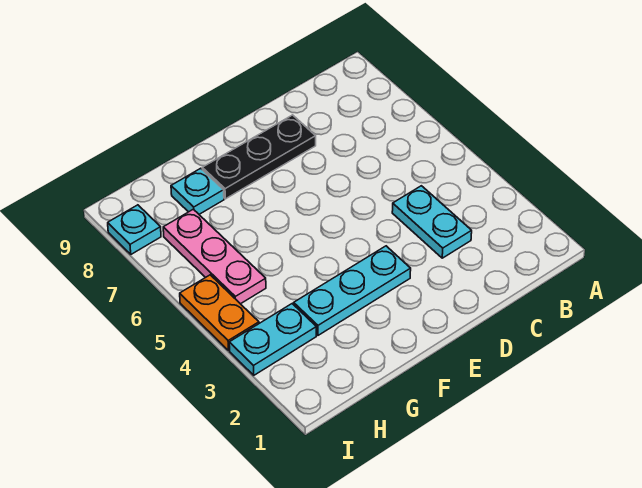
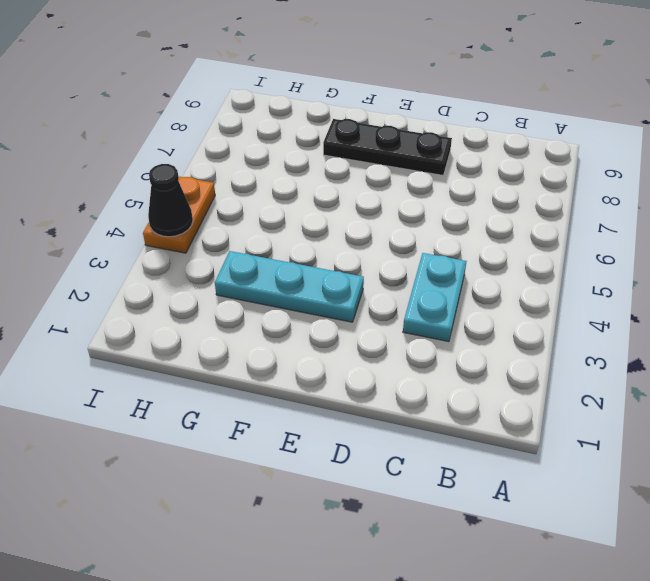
black 1x1 cone [148,164,193,237] -> none
none -> cyan 1x1 plate [171,168,224,214]
none -> cyan 1x2 plate [229,304,316,375]

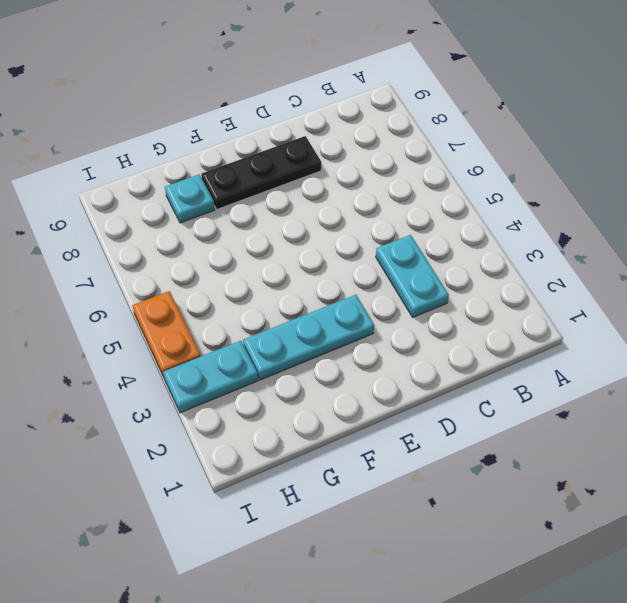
none -> pink 1x3 plate [163,209,266,304]
none -> cyan 1x1 plate [108,205,161,254]

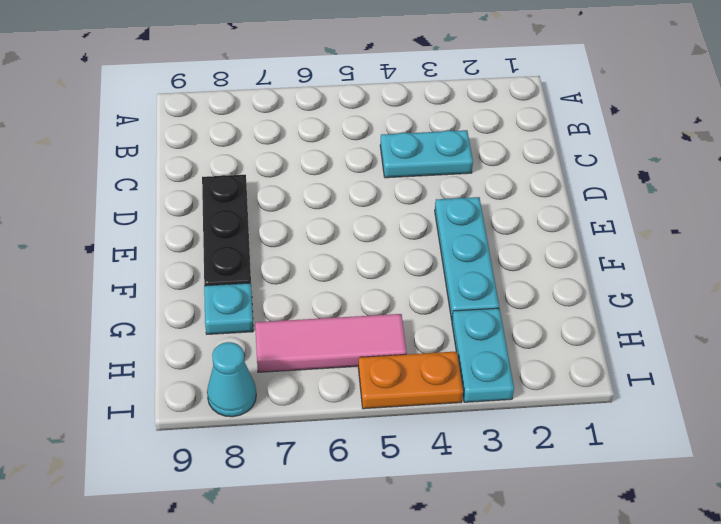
pink 1x3 tile [255,314,407,372] -> pink 1x3 plate [163,209,266,304]
cyan 1x1 cone [207,342,256,417] -> cyan 1x1 plate [108,205,161,254]

